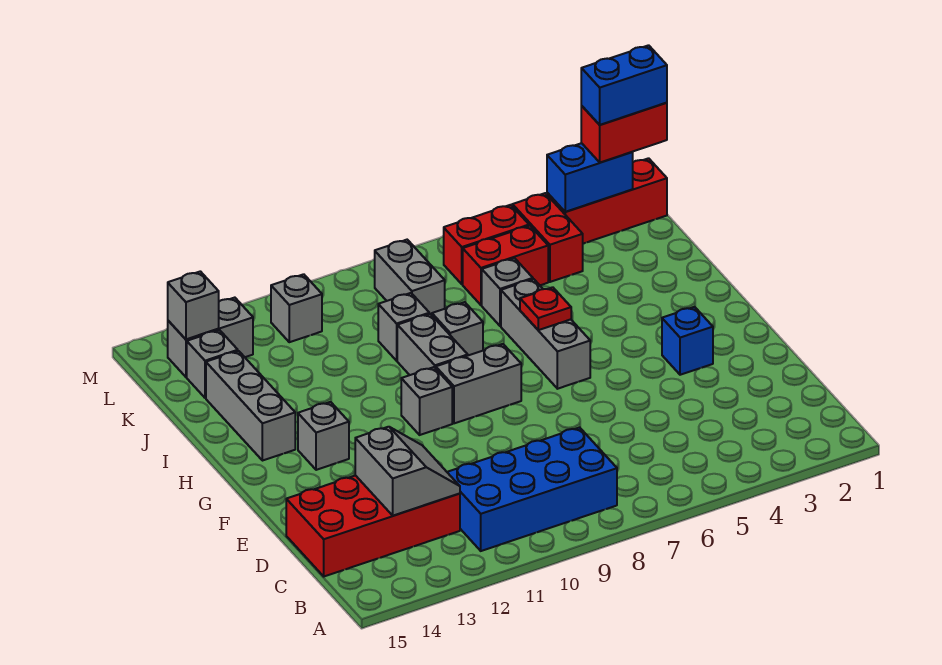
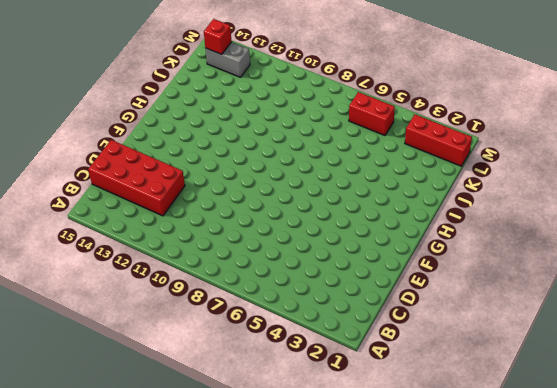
red 1x1 brick [204,19,232,54] -> grey 1x1 brick [168,271,219,339]
none -> blue 2x4 brick [447,427,617,551]
none -> blue 1x1 brick [662,307,713,375]
none -> grey 1x3 brick [501,279,590,389]

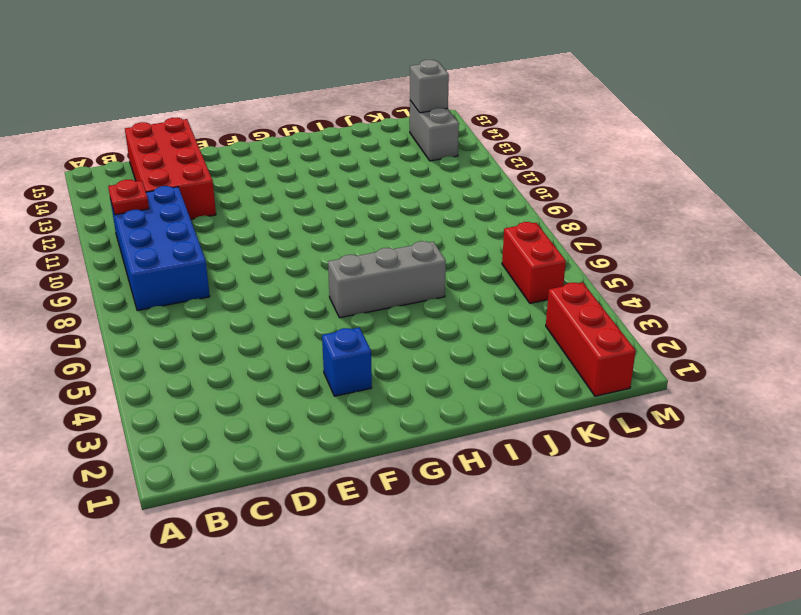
red 1x1 plate [108,180,149,215] -> red 1x1 plate moved to [520,287,571,330]
none -> grey 1x2 brick [436,344,521,423]
none -> grey 1x1 brick [401,367,452,435]
none -> grey 1x1 brick [298,402,349,470]

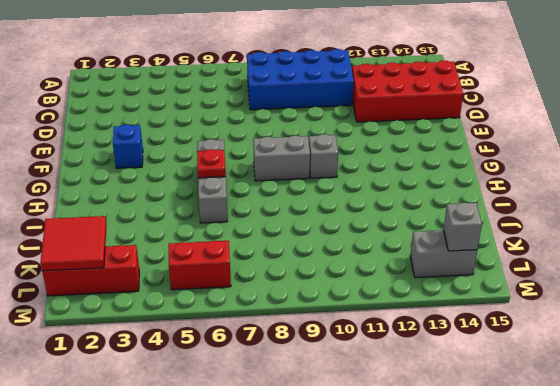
red 2x2 tile [40,216,107,271] -> blue 1x2 brick [547,143,633,212]
none -> grey 1x1 brick [298,402,349,470]
none -> grey 1x2 brick [397,314,468,375]
none -> grey 1x3 brick [206,351,295,461]

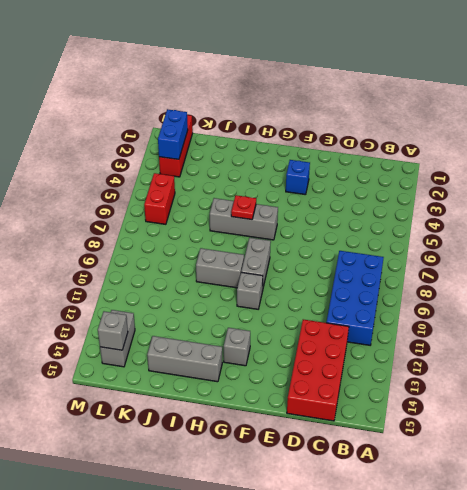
none -> grey 1x1 brick [432,302,483,355]
none -> grey 1x1 brick [482,258,533,326]
none -> grey 1x1 brick [378,293,429,361]

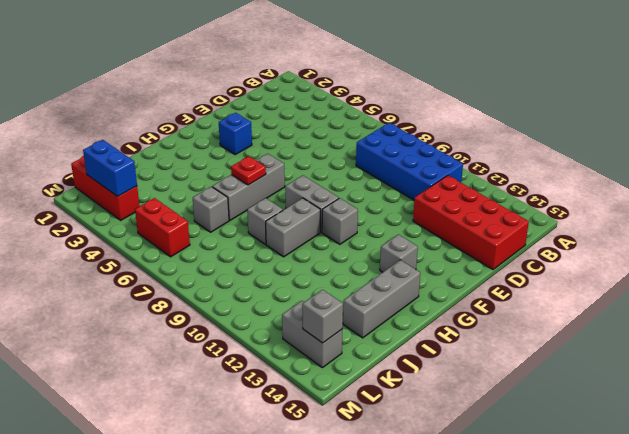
none -> grey 1x1 brick [378,293,429,361]
none -> red 1x2 brick [512,193,583,282]
none -> red 1x2 brick [463,226,548,305]

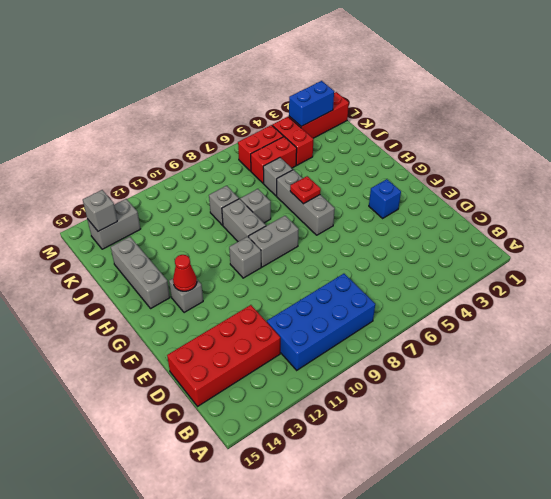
red 1x1 cone [173,255,197,291] -> none
none -> grey 1x2 brick [375,240,445,315]
none -> grey 1x1 brick [187,330,238,398]
none -> grey 1x1 brick [271,274,322,342]

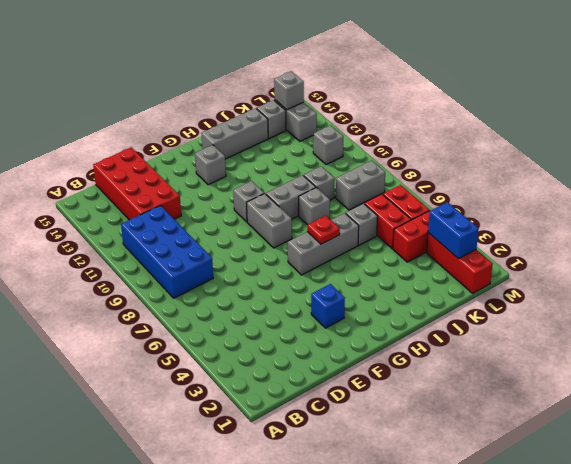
none -> grey 2x2 slope [355,427,460,516]
none -> red 1x2 brick [581,103,667,163]
none -> blue 1x2 brick [581,45,667,125]

